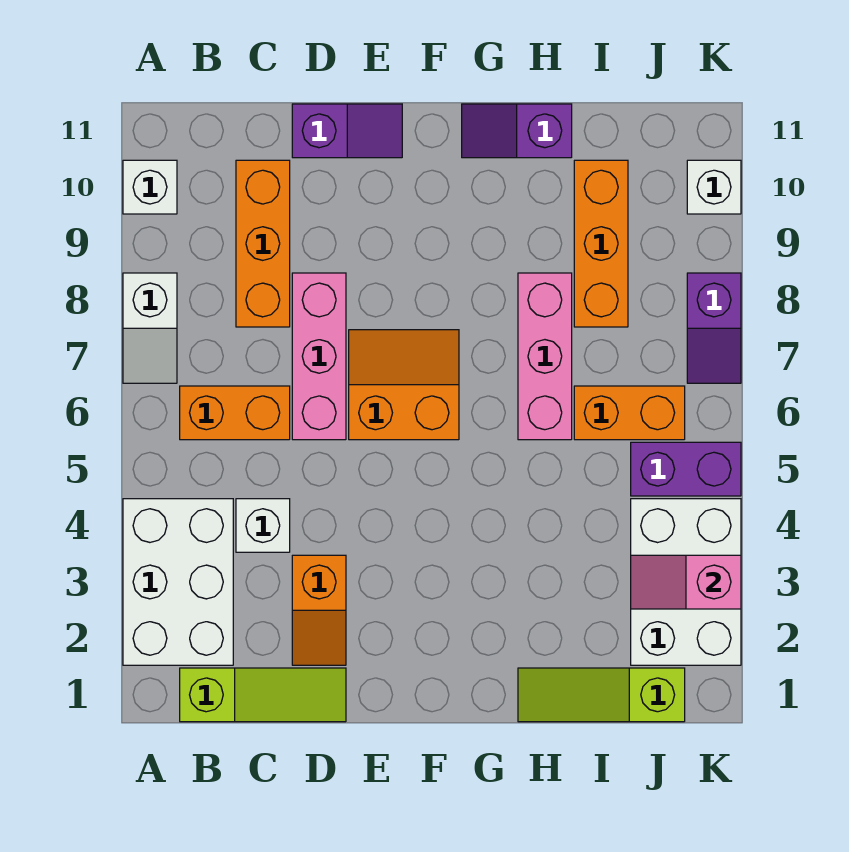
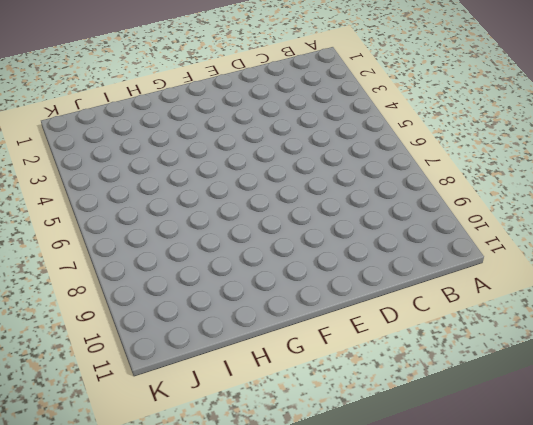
none -> white 2x3 brick [123,499,233,665]
none -> white 1x2 slope [123,273,177,383]
none -> white 1x1 brick [123,160,177,214]

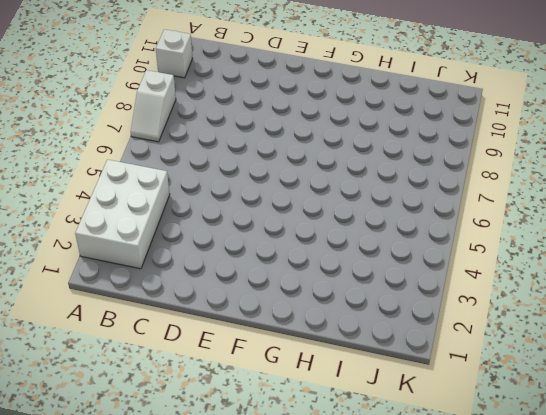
none -> lime 1x3 slope [180,668,346,722]
none -> orange 1x2 brick [180,386,290,440]
none -> white 1x1 brick [236,499,290,552]

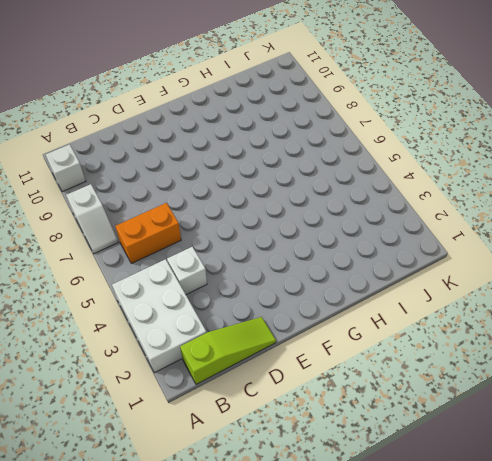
none -> orange 1x3 brick [236,160,290,327]
none -> orange 1x2 slope [292,555,346,665]
none -> pink 1x3 brick [292,273,346,440]

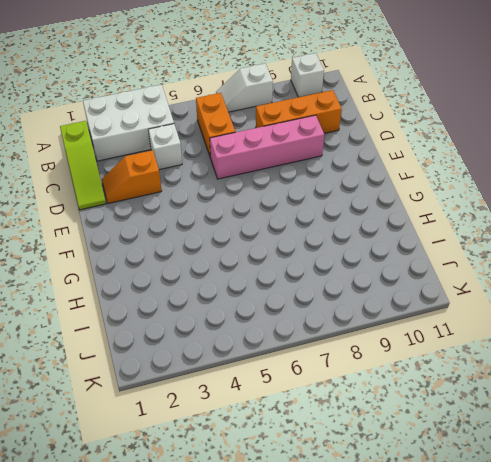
pink 1x4 brick [210,115,324,179] -> pink 1x3 brick [292,273,346,440]
none -> purple 1x2 slope [292,104,402,158]
none -> orange 2x2 slope [349,330,459,440]
none -> purple 1x2 slope [462,104,572,158]

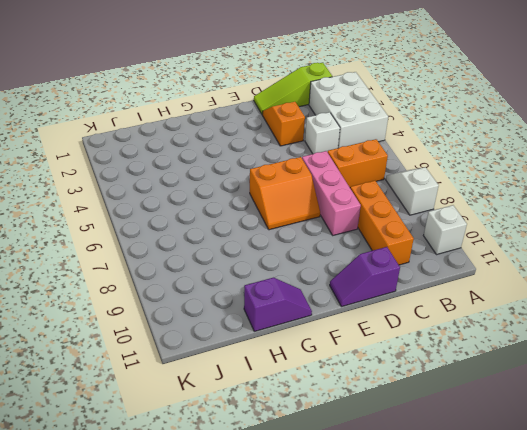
none -> lime 1x3 slope [518,668,685,722]
none -> pink 1x3 brick [518,273,572,440]
none -> orange 1x2 brick [574,386,685,440]

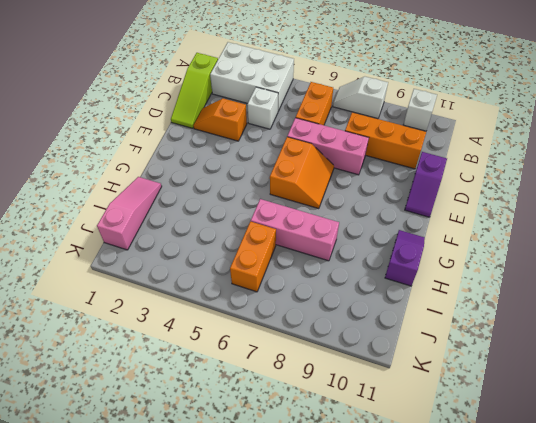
pink 1x3 slope [97,177,162,250] -> lime 1x3 slope [518,668,685,722]
none -> orange 1x3 brick [574,160,628,327]
none -> white 2x3 brick [631,499,741,665]
none -> purple 1x2 brick [631,442,741,496]

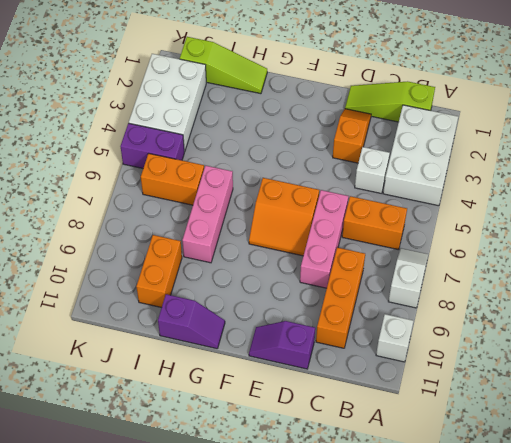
orange 1x2 brick [136,235,182,308] -> orange 1x3 brick [574,160,628,327]
none -> purple 1x2 slope [687,273,741,383]
none -> white 1x1 brick [687,160,741,214]
none -> pink 1x2 slope [631,555,741,609]

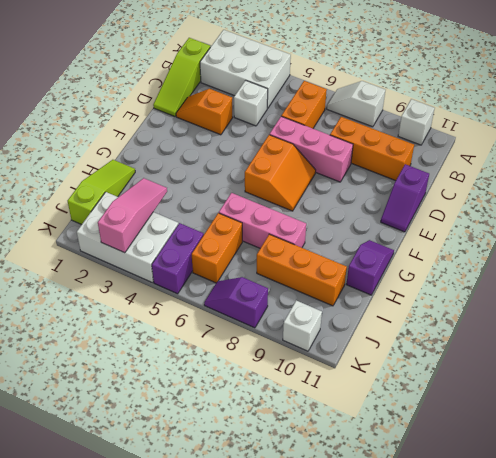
pink 1x3 slope [98,178,167,253] -> pink 1x2 slope [631,555,741,609]

